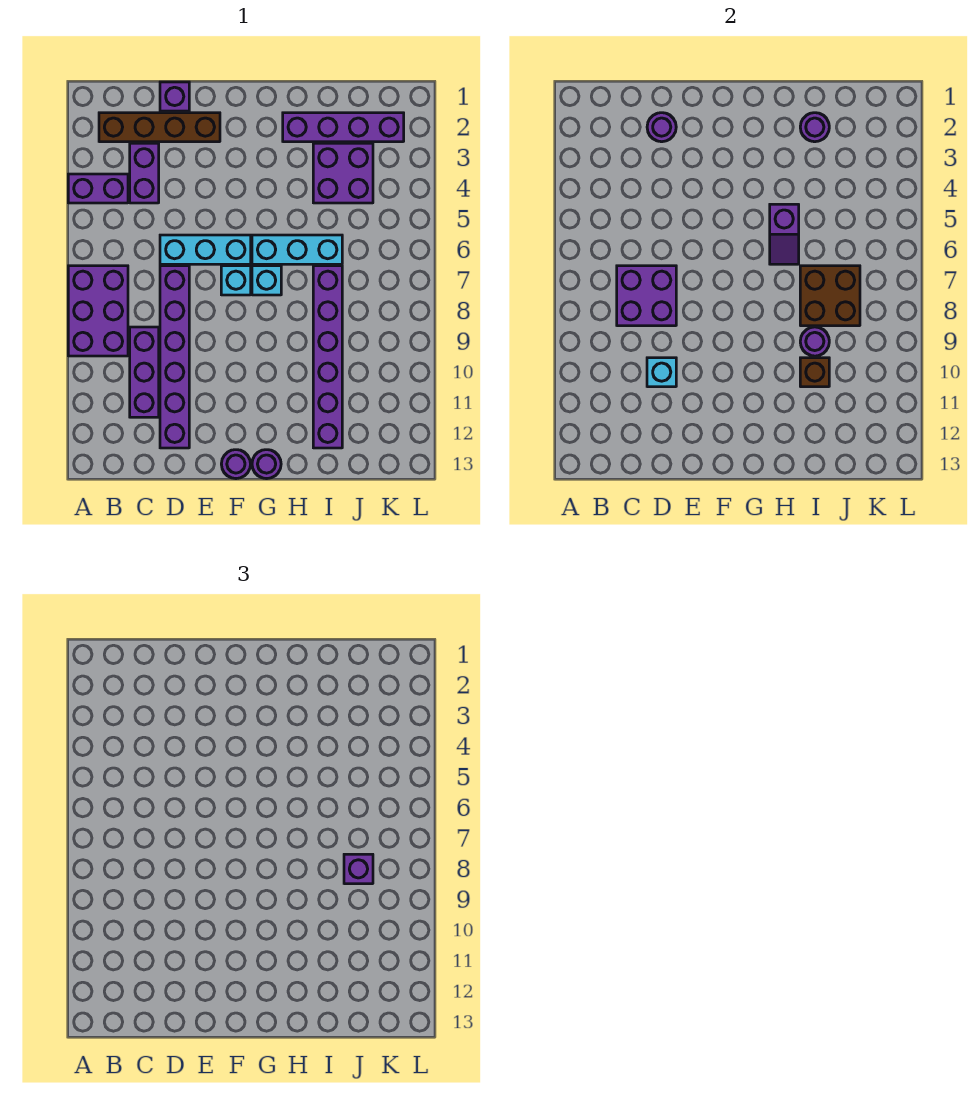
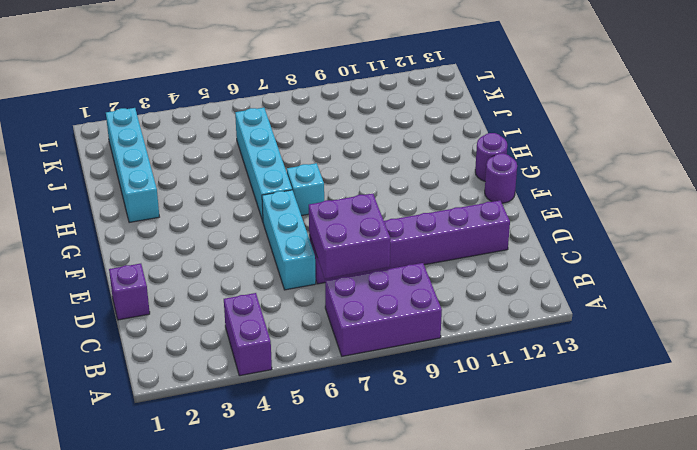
cyan 1x4 brick [235,108,292,221] -> cyan 1x3 brick [252,235,342,264]
cyan 1x4 brick [106,108,159,223] -> purple 1x4 brick [283,113,404,142]
none -> brown 1x4 brick [99,113,220,142]
none -> purple 1x2 brick [130,143,159,203]
none -> purple 1x3 brick [130,327,159,417]

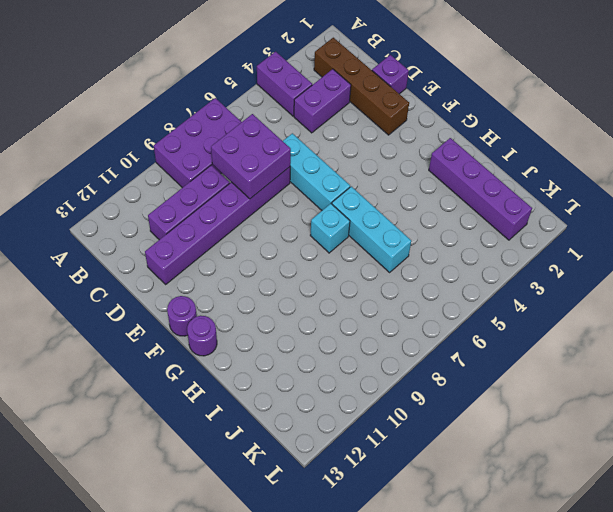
none -> cyan 1x1 brick [221,266,251,295]
none -> purple 2x2 brick [313,143,373,203]
none -> purple 1x6 brick [313,266,342,448]

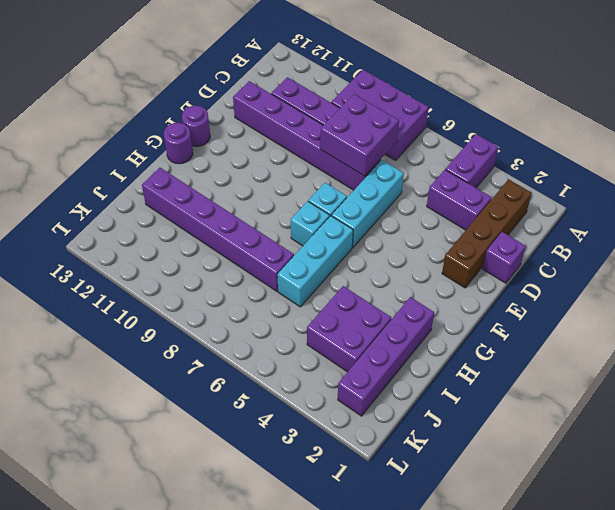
none -> purple 1x1 round brick [647,113,676,142]
none -> cyan 1x1 brick [647,358,676,387]
none -> purple 1x2 slope [770,204,799,264]

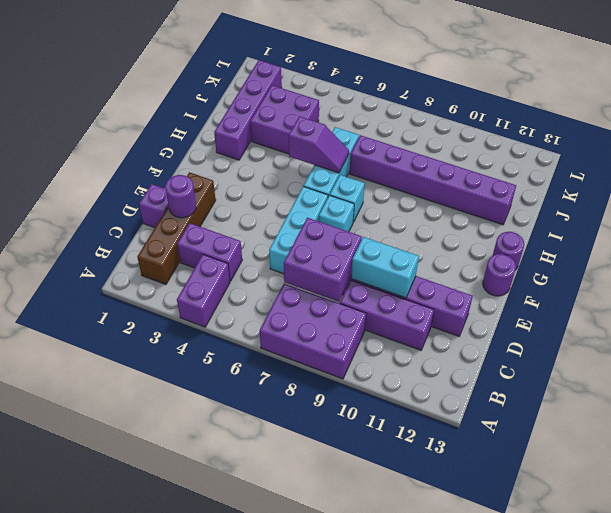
cyan 1x2 brick [351,237,419,298] -> cyan 1x1 brick [647,358,676,387]
none -> purple 1x1 round brick [800,113,829,142]
none -> brown 2x2 brick [800,266,860,326]
none -> purple 1x1 round brick [800,327,829,356]

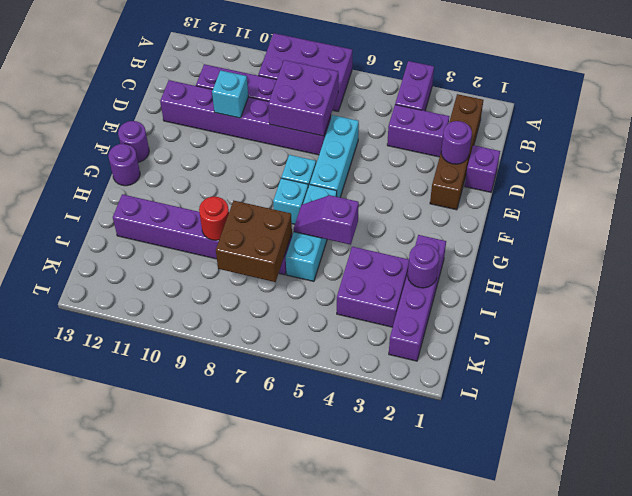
red 1x1 round brick [199,197,229,240] -> purple 1x1 round brick [800,327,829,356]
none -> brown 1x1 brick [800,358,829,387]
none -> purple 1x1 brick [344,854,373,884]

